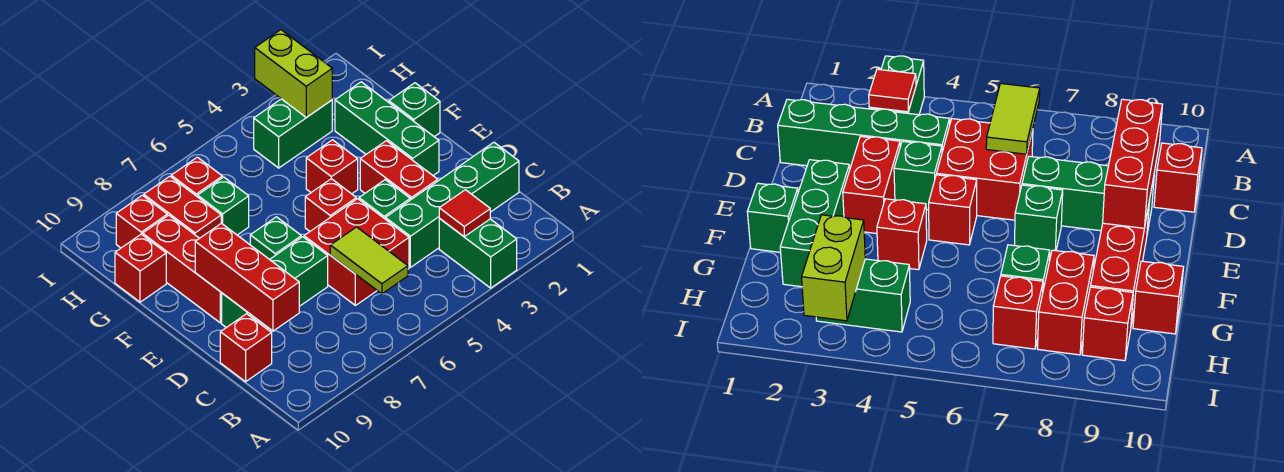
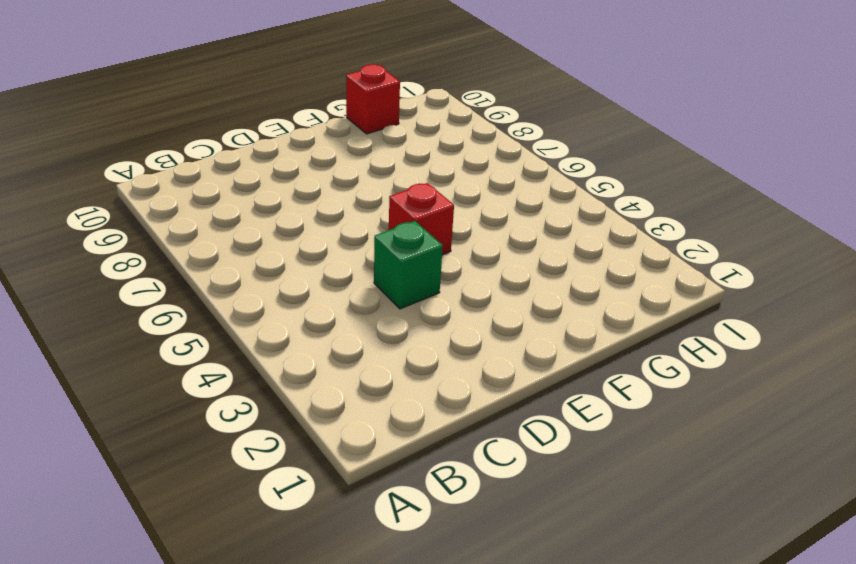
none -> green 1x2 brick [439,218,517,288]
none -> green 1x4 brick [385,143,519,267]
none -> red 2x2 brick [304,199,409,305]

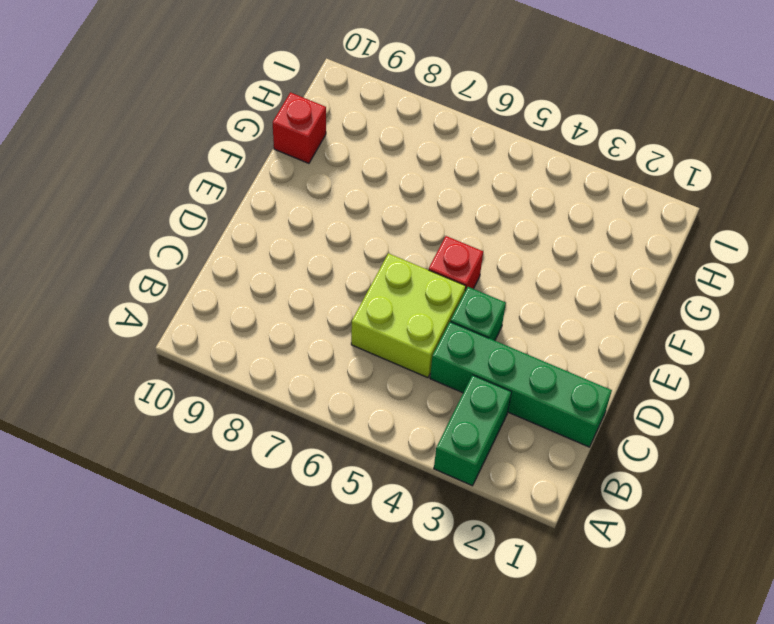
lime 2x2 brick [351,253,466,378] -> red 2x2 brick [304,199,409,305]
none -> red 1x1 brick [220,314,272,382]
none -> red 1x2 brick [360,141,438,200]
none -> green 1x3 brick [222,237,328,329]

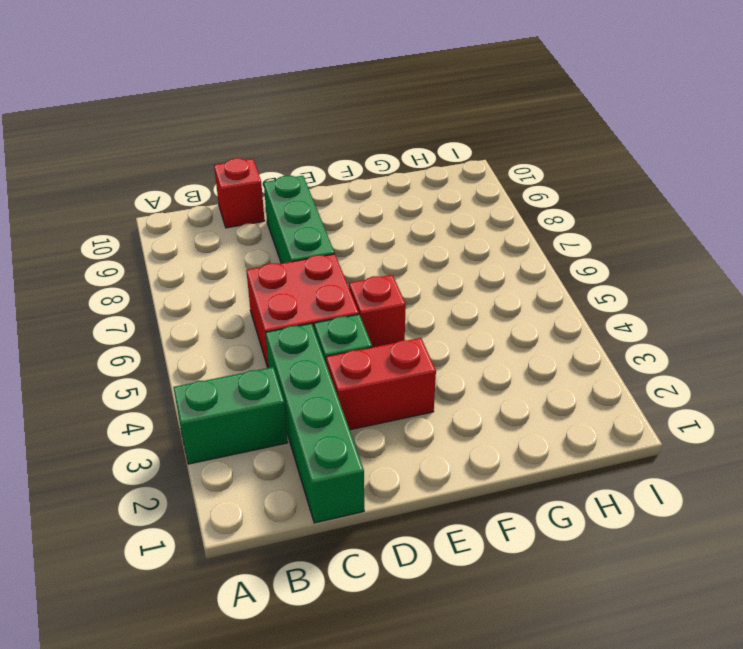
none -> green 1x3 brick [335,82,439,175]
none -> green 1x1 brick [250,217,301,260]
none -> red 1x3 brick [143,215,222,323]

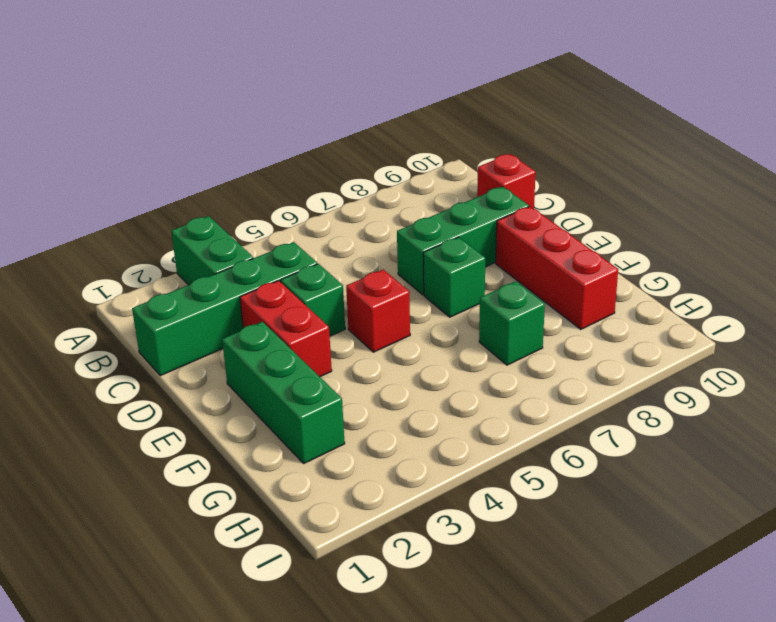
none -> red 2x2 brick [304,199,409,305]
none -> green 1x1 brick [389,83,440,137]
none -> red 1x1 brick [306,140,358,194]

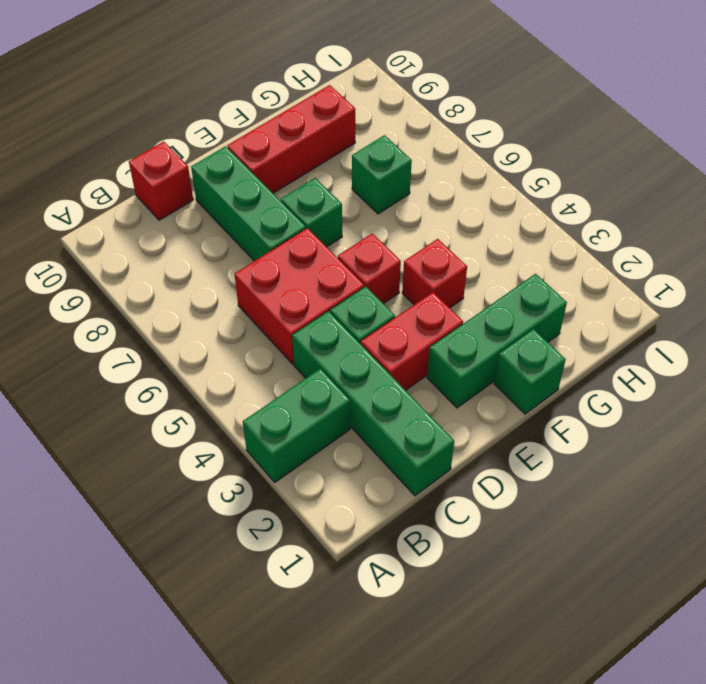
none -> red 1x2 brick [144,176,221,238]
none -> red 1x1 brick [115,234,166,302]
none -> green 1x2 brick [254,99,332,168]

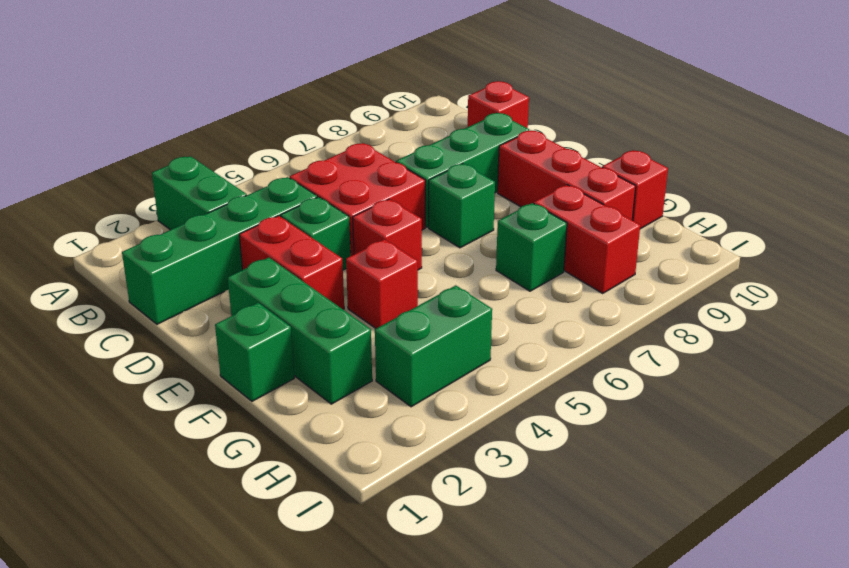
none -> red 1x1 brick [171,157,222,197]
none -> red 1x1 brick [116,195,167,248]
none -> red 1x1 tile [439,190,490,237]

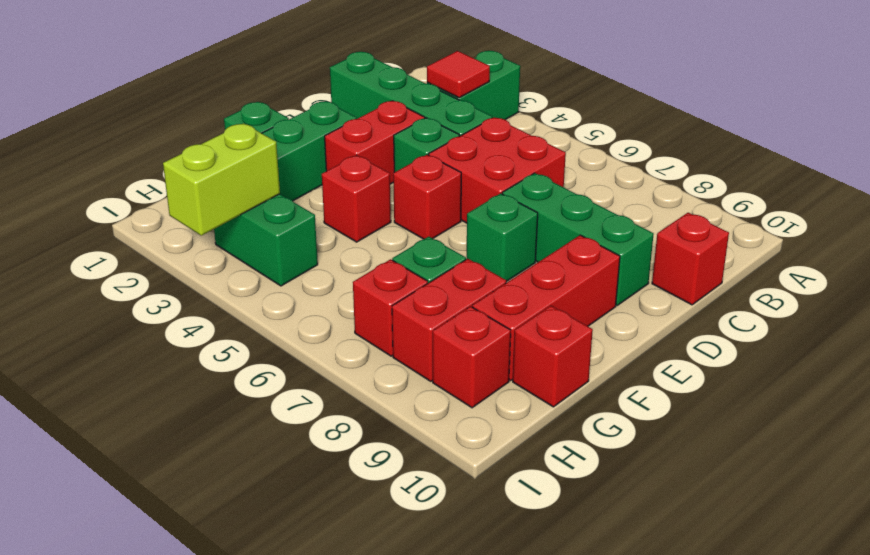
none -> lime 1x2 tile [330,227,408,294]
none -> red 1x3 brick [195,223,299,331]

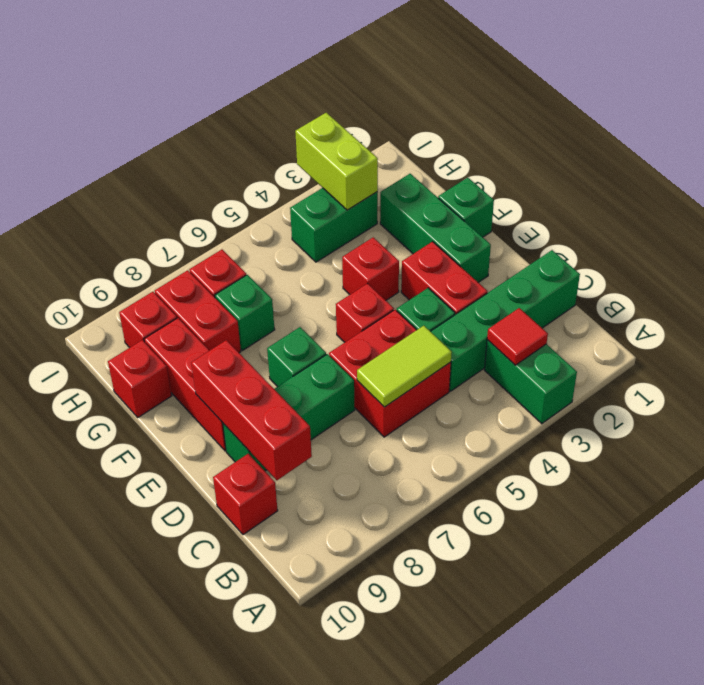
lime 1x2 tile [357,326,452,407] -> lime 1x2 tile turned to [330,227,408,294]

